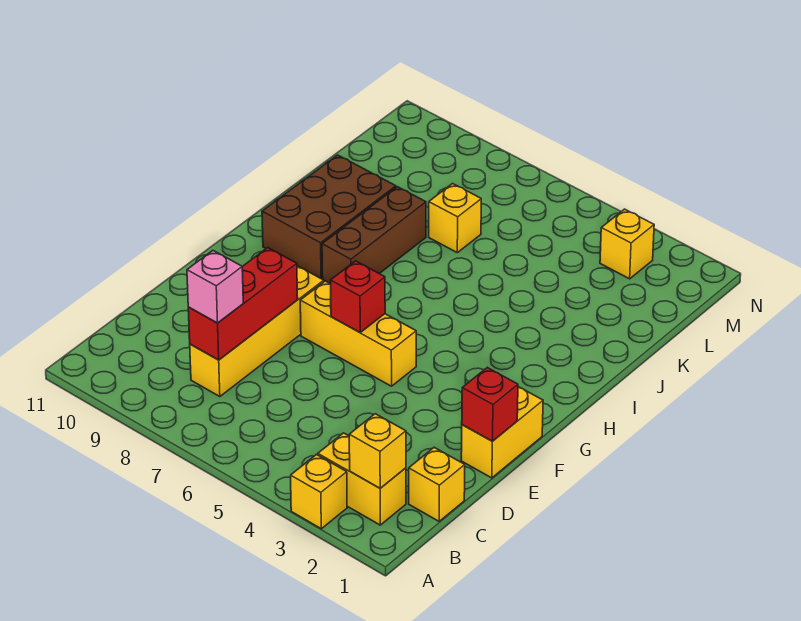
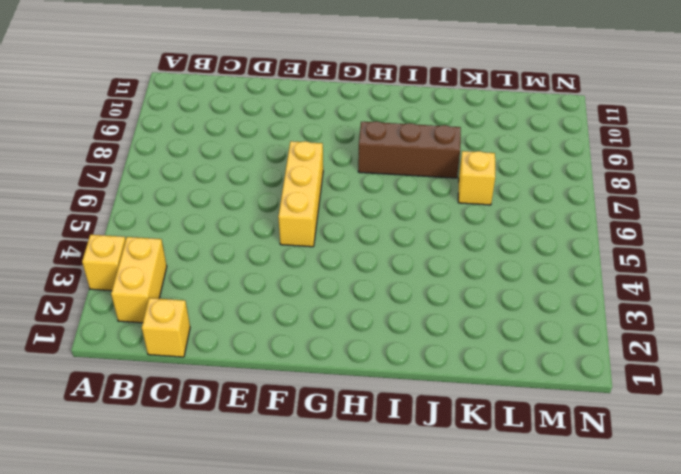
none -> yellow 1x4 brick [190,266,324,397]
none -> yellow 1x2 brick [461,387,543,478]
none -> brown 2x3 brick [262,155,396,279]

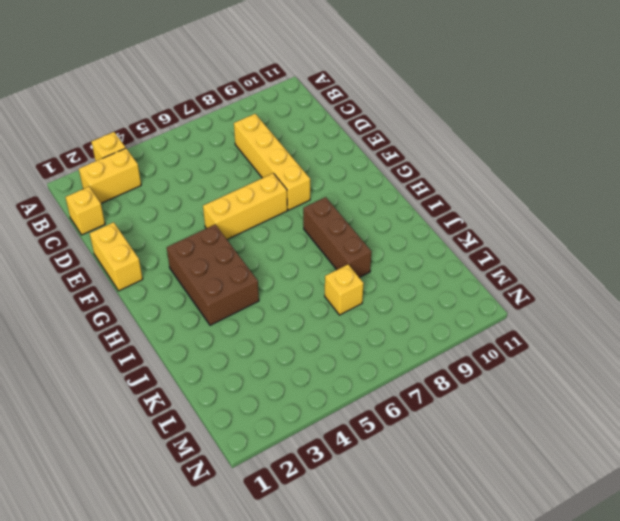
brown 2x3 brick [167,225,259,325] -> brown 2x3 brick moved to [262,155,396,279]
none -> yellow 1x1 brick [600,209,654,279]
none -> yellow 1x1 brick [349,414,406,488]
none -> red 1x3 brick [188,248,298,360]

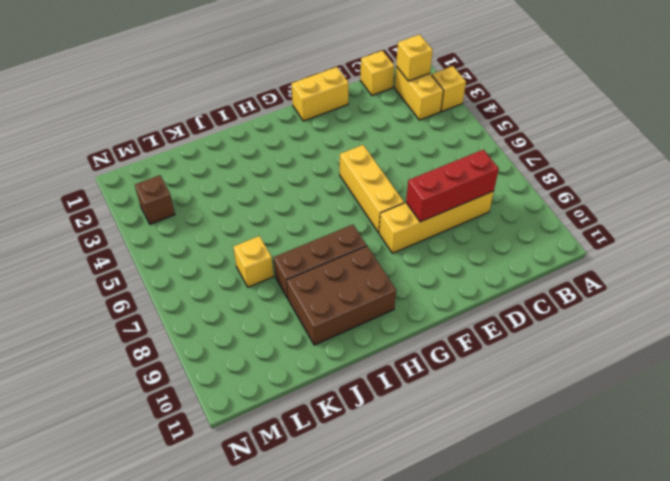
brown 1x1 brick [135,175,175,224] -> yellow 1x1 brick [600,209,654,279]
none -> red 1x1 brick [462,367,518,441]
none -> red 1x1 brick [330,261,385,332]
none -> pink 1x1 brick [187,251,243,323]

